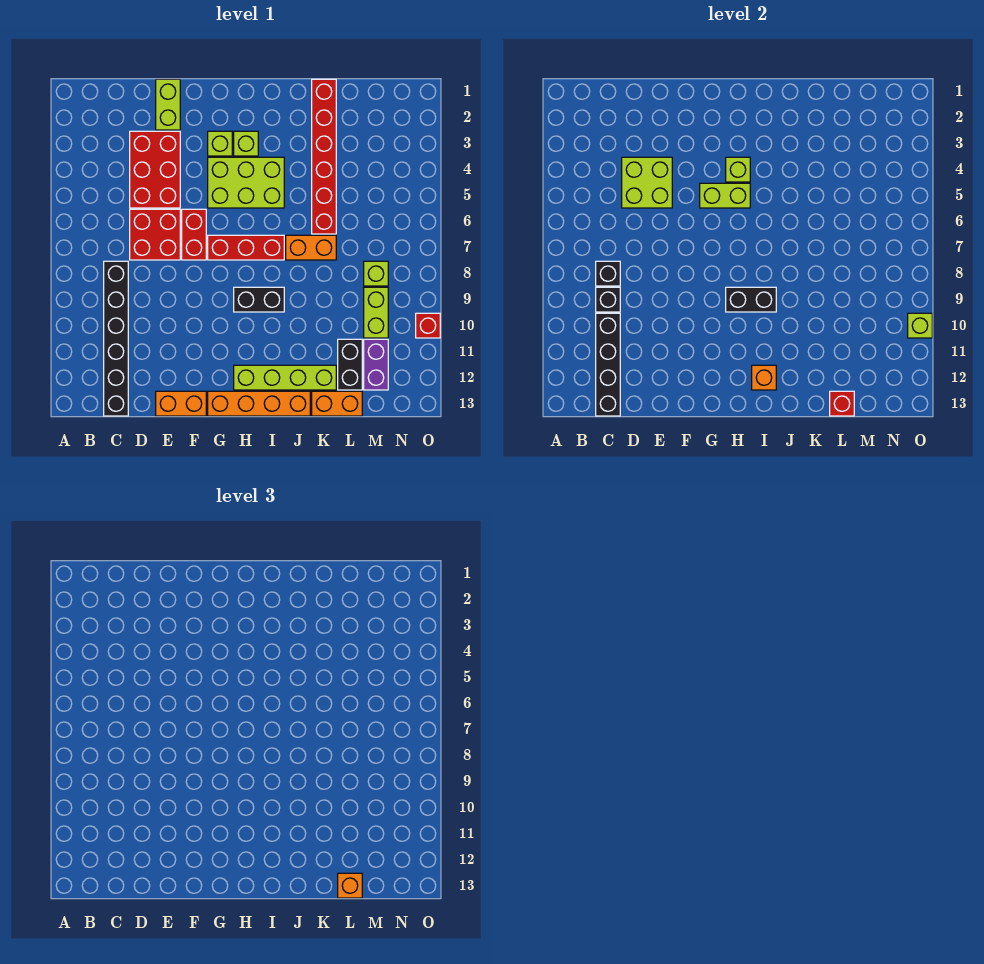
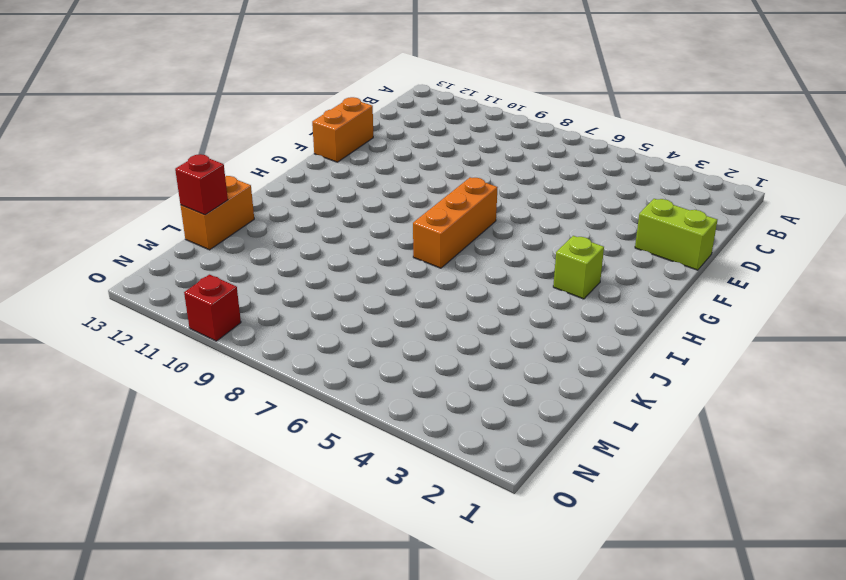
orange 1x3 brick [413,177,498,268] -> red 1x3 brick [208,235,284,260]
none -> black 1x6 brick [104,261,128,416]
none -> red 2x3 brick [130,131,180,208]
none -> red 2x2 brick [130,209,180,260]
none -> red 1x2 brick [182,209,206,260]

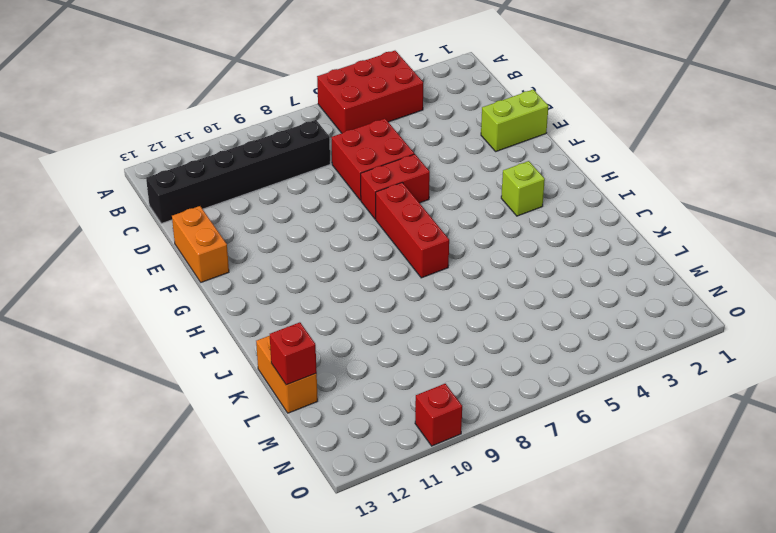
red 2x3 brick [317,51,423,133] -> red 2x3 brick moved to [130,131,180,208]
none -> lime 1x1 brick [208,131,232,156]
none -> lime 2x3 brick [208,157,284,208]
none -> orange 1x4 brick [208,391,310,416]
none -> black 1x2 brick [234,287,284,312]

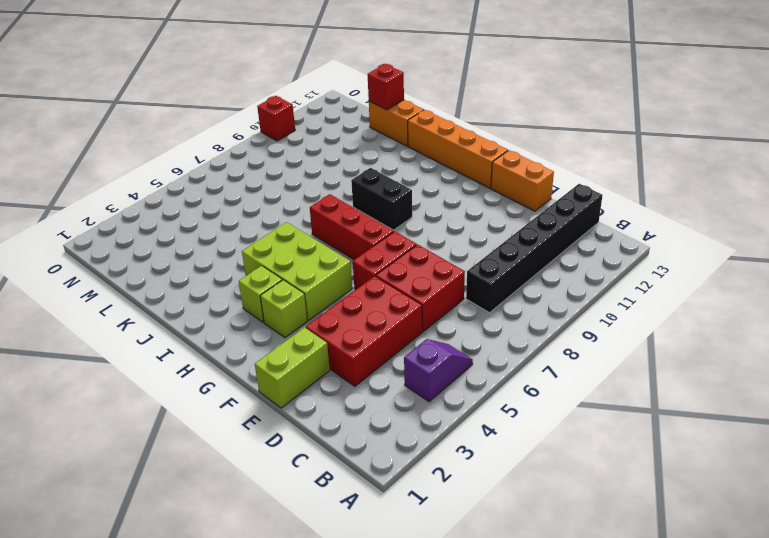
purple 1x2 slope [404,339,473,402] -> none
none -> lime 1x4 brick [234,365,336,390]
none -> orange 1x2 brick [286,235,336,260]
none -> red 1x6 brick [312,79,336,234]
none -> black 1x2 brick [338,339,362,390]

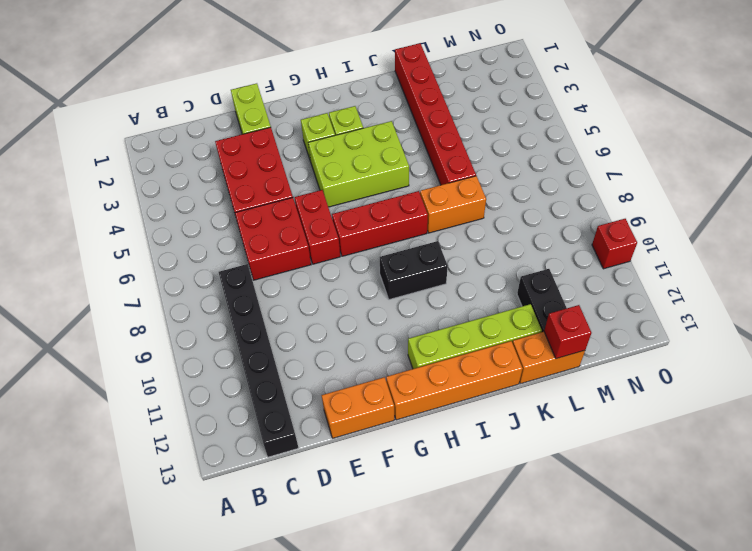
none -> lime 1x1 brick [364,261,388,286]
none -> lime 1x2 brick [364,287,388,338]
none -> purple 1x2 brick [364,339,388,390]
none -> black 1x1 brick [596,261,620,286]

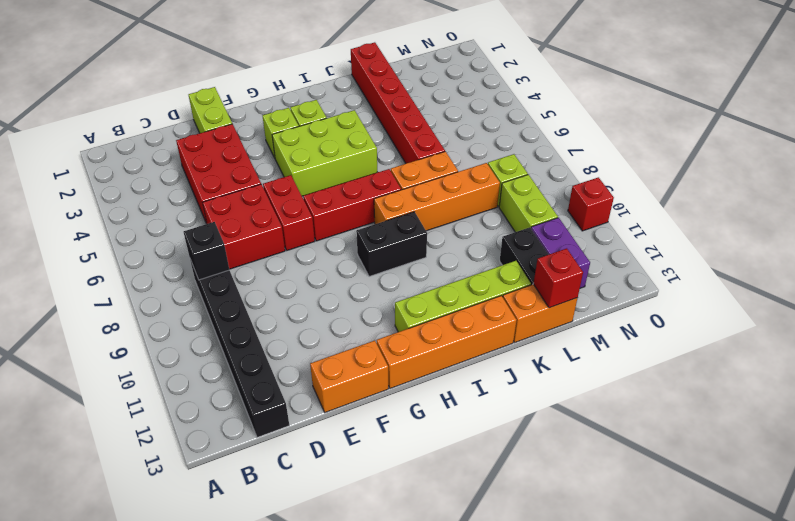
orange 1x4 brick [374,163,500,231] -> none
none -> black 1x1 brick [596,287,620,312]
none -> black 1x4 brick [596,313,620,416]
none -> lime 2x2 brick [622,157,672,208]
none -> lime 1x2 brick [700,183,750,208]

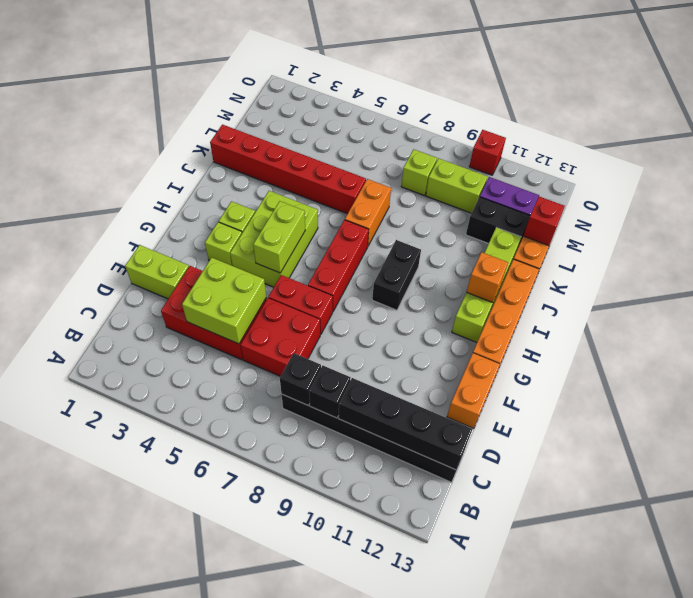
none -> lime 1x1 brick [726,157,750,182]
none -> black 1x2 brick [726,287,776,312]
none -> lime 1x1 brick [908,313,932,338]
none -> orange 1x1 brick [338,873,362,898]

